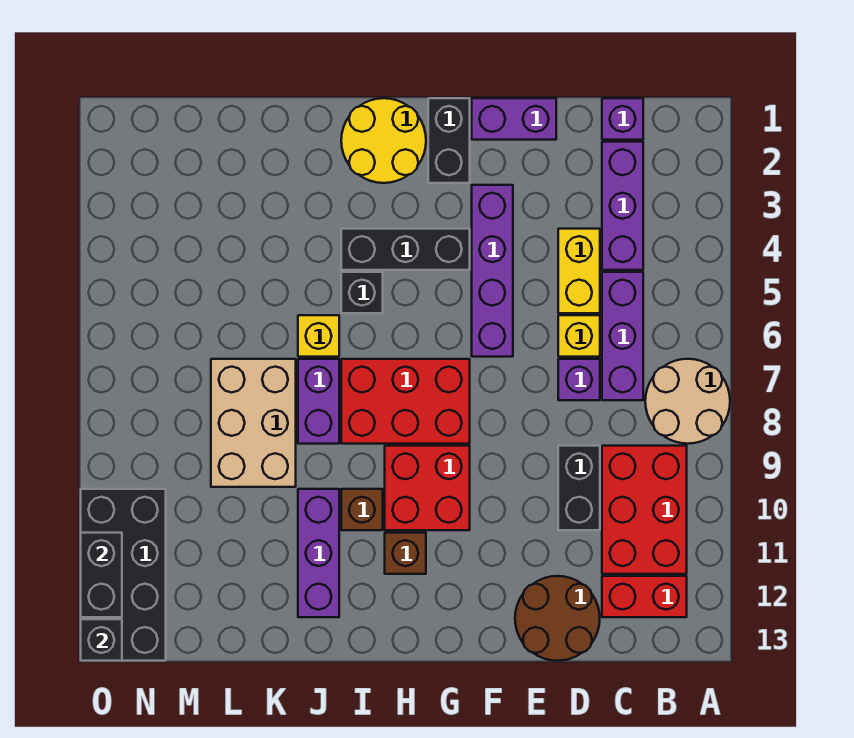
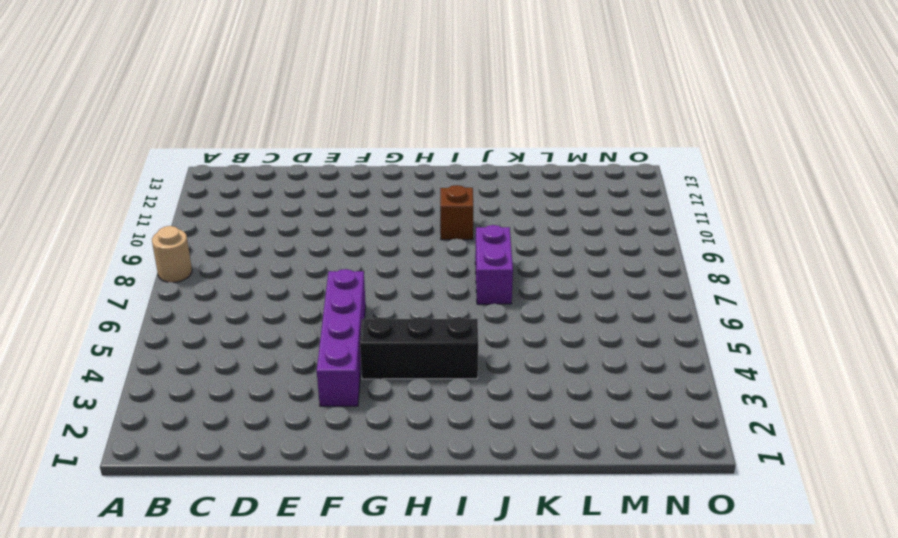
tan 1x1 round brick [152,226,192,282] -> tan 2x2 round brick [645,359,730,444]
none -> red 2x3 brick [602,446,687,574]
none -> red 1x2 brick [602,576,687,617]
none -> purple 1x1 brick [602,98,643,140]

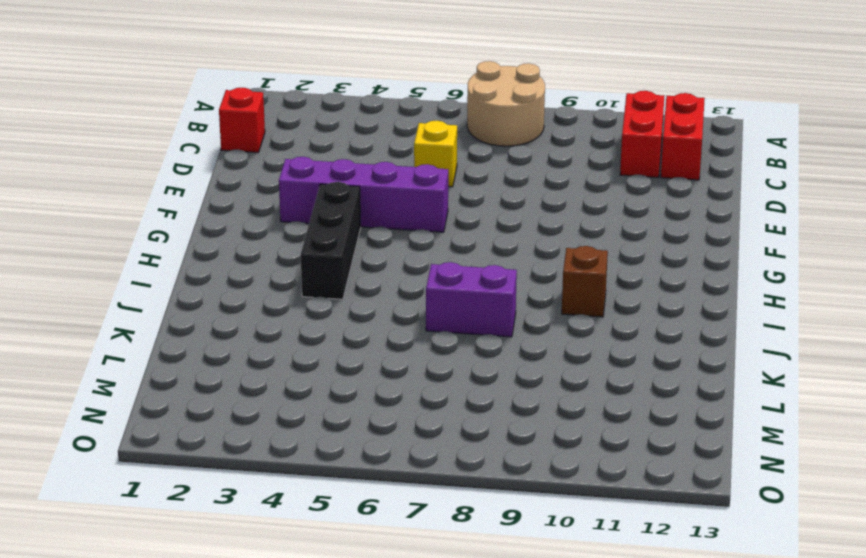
red 1x2 brick [620,91,664,177] -> red 2x3 brick [602,446,687,574]
red 1x1 brick [219,88,265,153] -> purple 1x1 brick [602,98,643,140]
none -> purple 1x3 brick [602,142,643,270]
none -> purple 1x3 brick [602,272,643,400]
none -> yellow 1x2 brick [558,229,600,313]

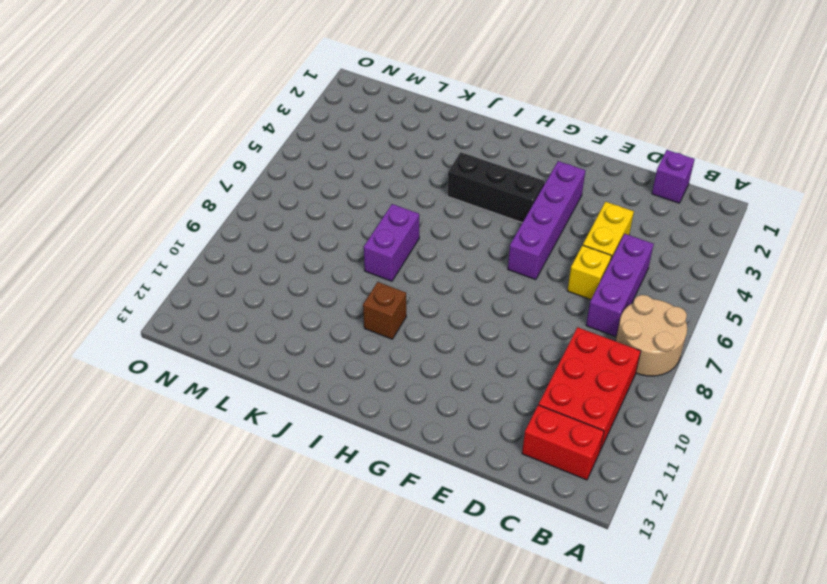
none -> purple 1x3 brick [602,142,643,270]
none -> purple 1x1 brick [558,359,600,400]
none -> black 1x2 brick [558,446,600,530]

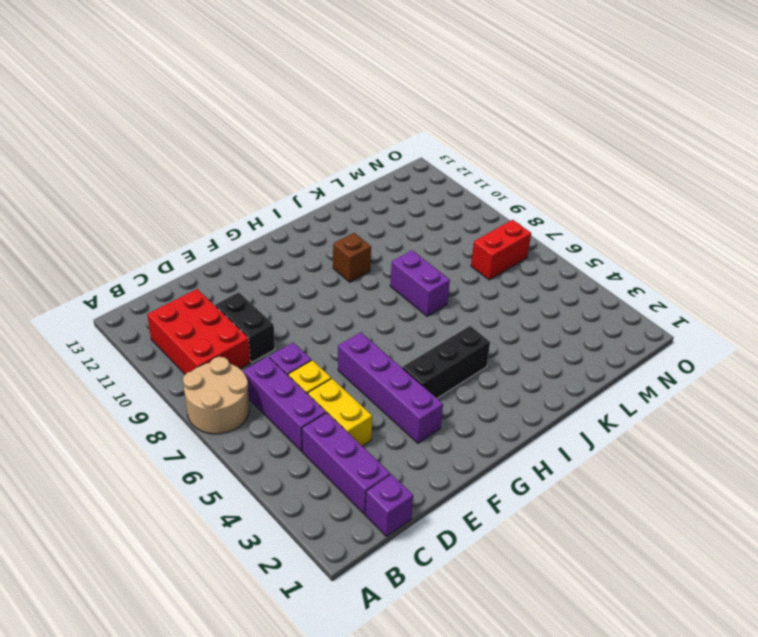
red 1x2 brick [471,220,531,280] -> red 1x2 brick moved to [602,576,687,617]
none -> brown 2x2 round brick [515,576,600,661]
none -> purple 1x2 brick [472,98,556,140]
none -> black 1x2 brick [428,98,470,183]

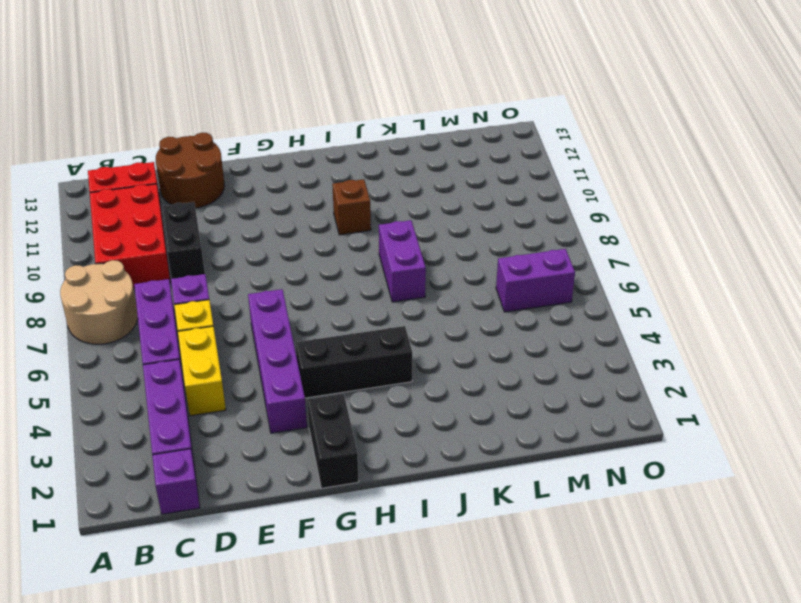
purple 1x2 brick [496,249,575,312] -> purple 1x2 brick moved to [472,98,556,140]
none -> red 2x3 brick [341,359,470,444]
none -> red 2x2 brick [385,446,470,530]
none -> yellow 2x2 round brick [341,98,426,183]

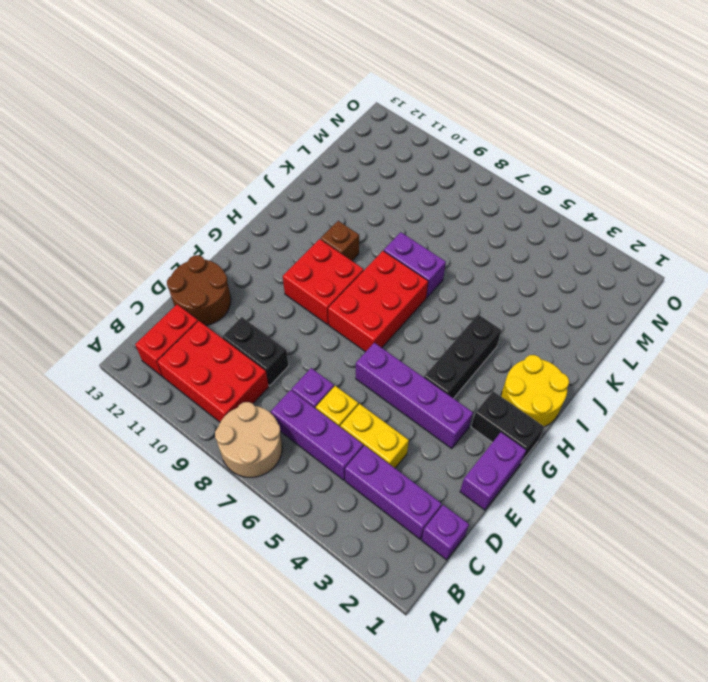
none -> brown 1x1 brick [385,533,426,574]
none -> black 1x1 brick [341,272,383,313]
none -> yellow 1x1 brick [298,315,339,357]

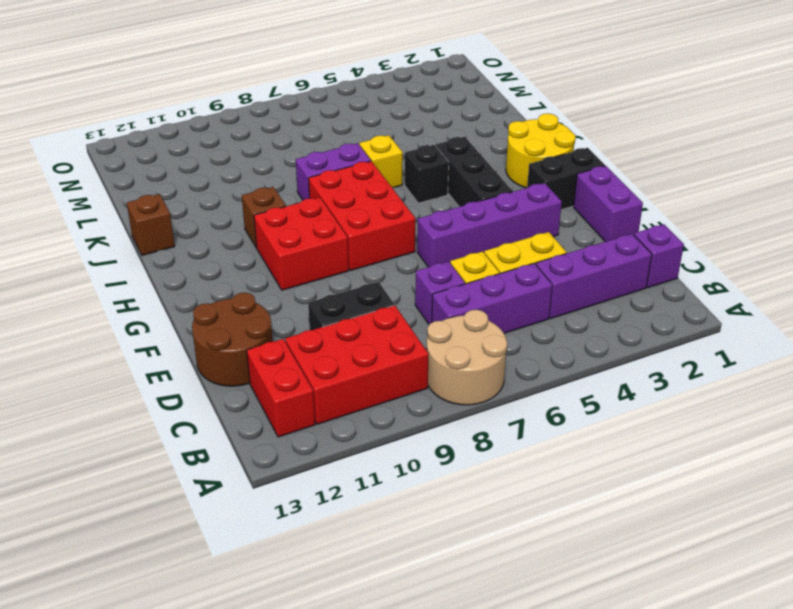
brown 1x1 brick [127,194,175,255] -> brown 1x1 brick moved to [385,533,426,574]
none -> purple 1x3 brick [298,489,339,617]
none -> tan 2x3 brick [211,359,296,487]
none -> black 2x4 brick [81,489,166,661]

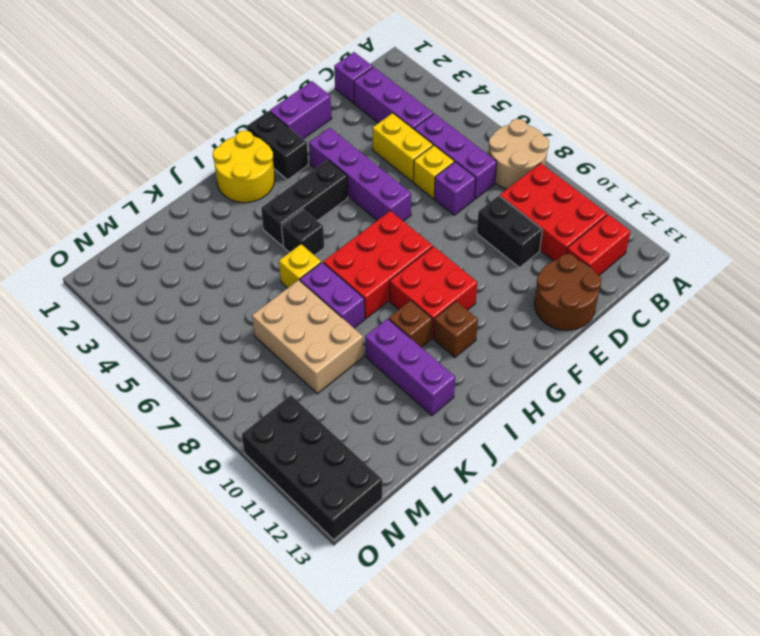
none -> black 1x2 brick [81,533,122,617]
none -> black 1x1 brick [81,619,122,661]

